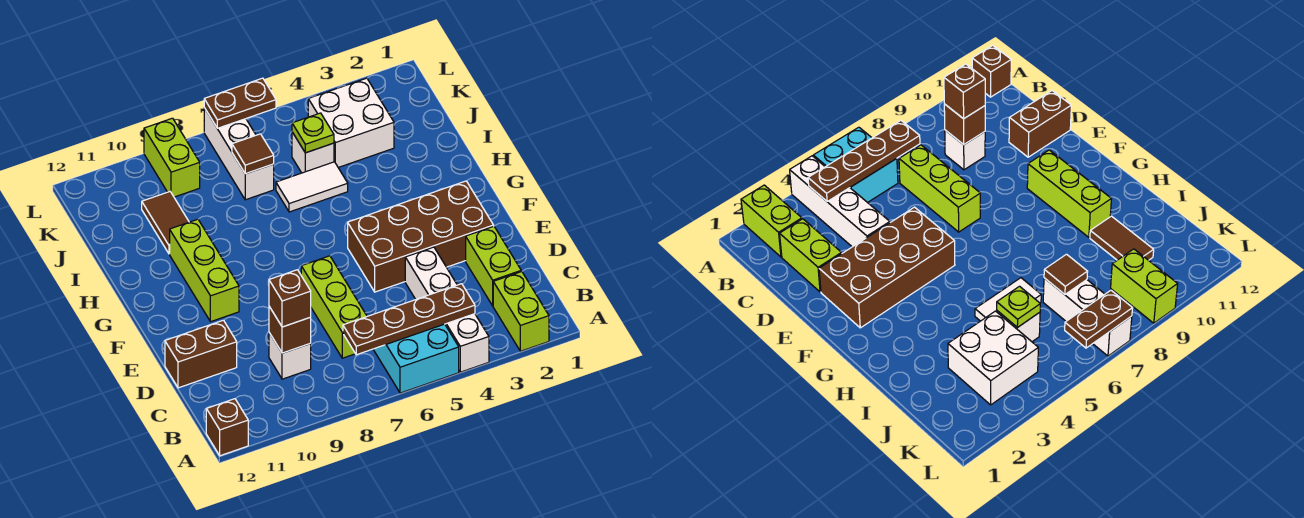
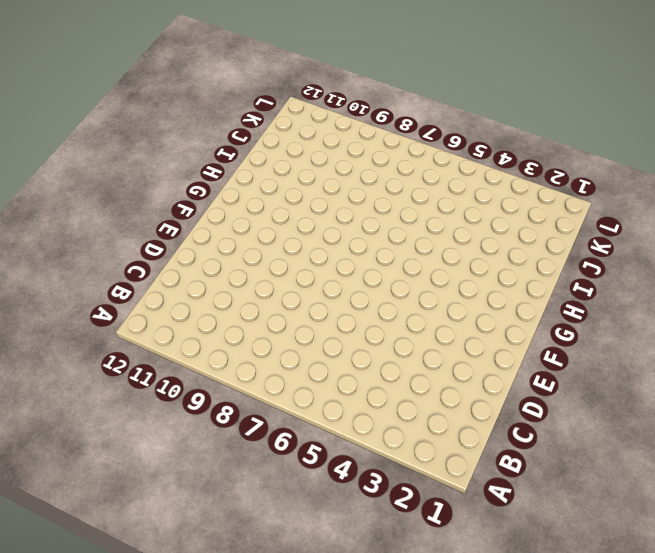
none -> lime 1x2 brick [493,271,549,351]
none -> white 1x4 brick [405,247,489,372]
none -> cyan 2x2 brick [373,324,459,393]

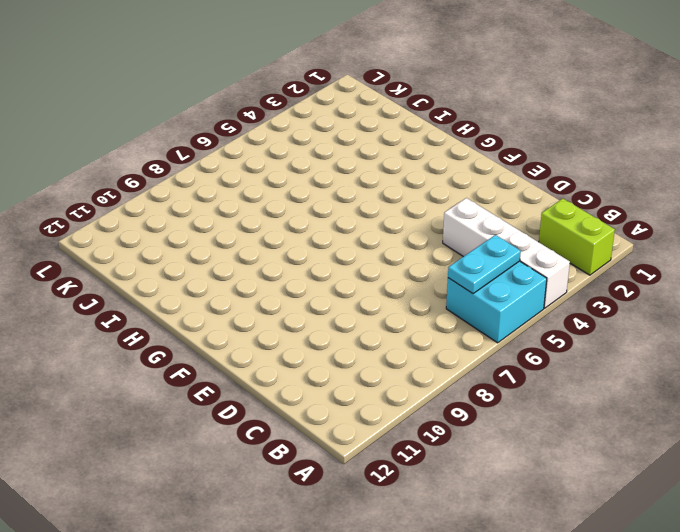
cyan 1x2 plate [448,235,521,294] -> brown 1x4 plate [343,284,475,355]
none -> brown 1x1 brick [206,399,248,456]
none -> lime 1x2 brick [466,226,521,306]
none -> lime 1x3 brick [301,256,367,358]

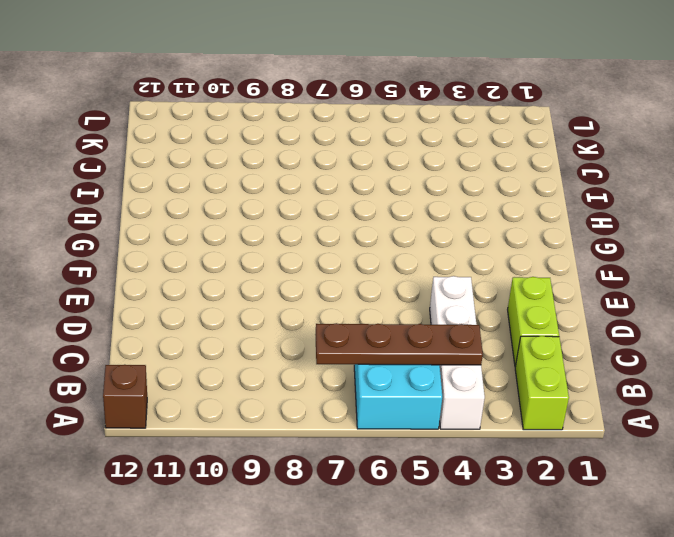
none -> lime 1x3 brick [301,256,367,358]
none -> white 1x1 brick [269,333,311,379]
none -> brown 1x2 brick [165,320,237,388]

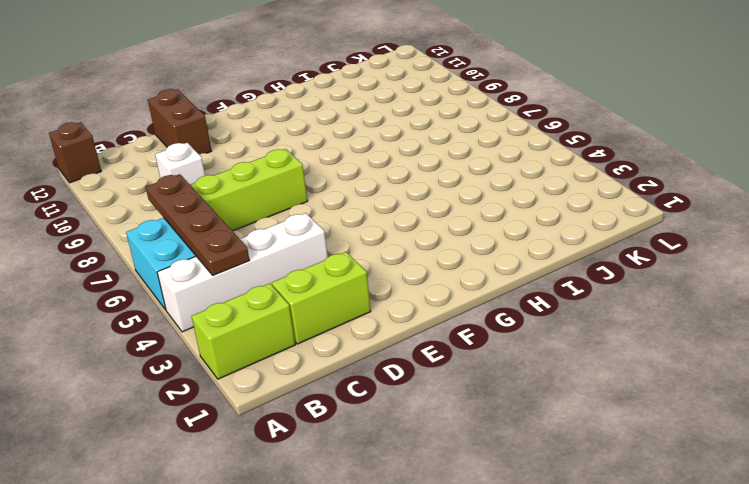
none -> brown 2x4 brick [348,181,494,292]
none -> lime 1x3 brick [170,219,239,322]
none -> white 1x2 tile [276,162,348,212]

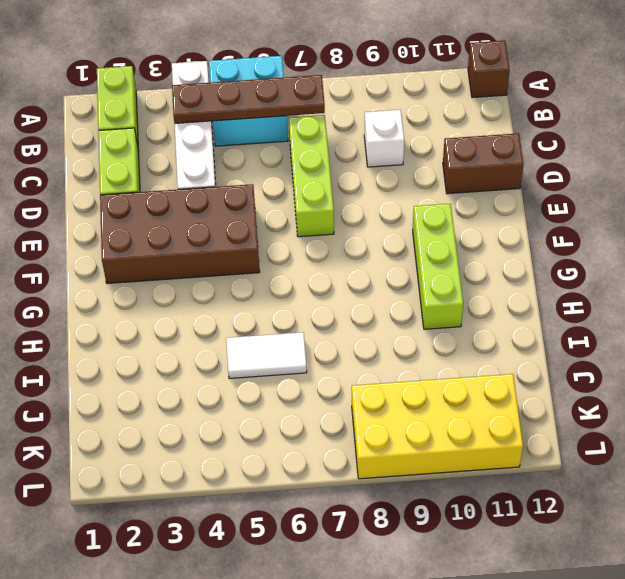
yellow 2x4 brick [352,374,523,479] -> lime 1x2 brick [144,118,200,197]
none -> brown 1x2 tile [142,192,189,254]
none -> white 2x2 brick [308,78,394,167]
none -> white 1x1 brick [292,132,334,173]

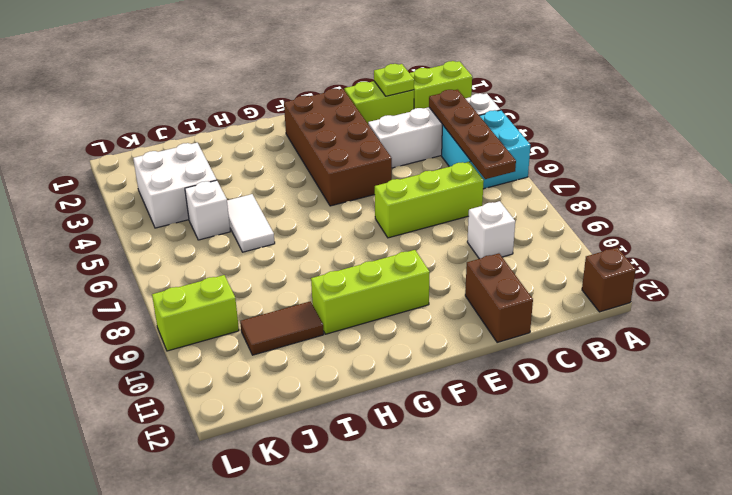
lime 1x1 plate [374,64,414,96] -> lime 1x1 plate moved to [292,113,334,153]
none -> white 1x3 brick [204,108,274,200]
none -> brown 1x1 brick [269,307,311,353]
none -> brown 1x1 tile [232,134,274,174]

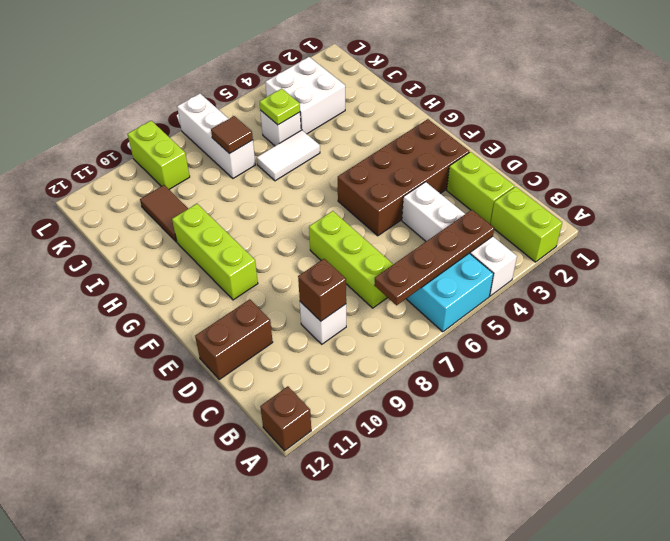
none -> brown 1x2 plate [204,78,276,128]
none -> brown 1x1 brick [269,270,311,327]

